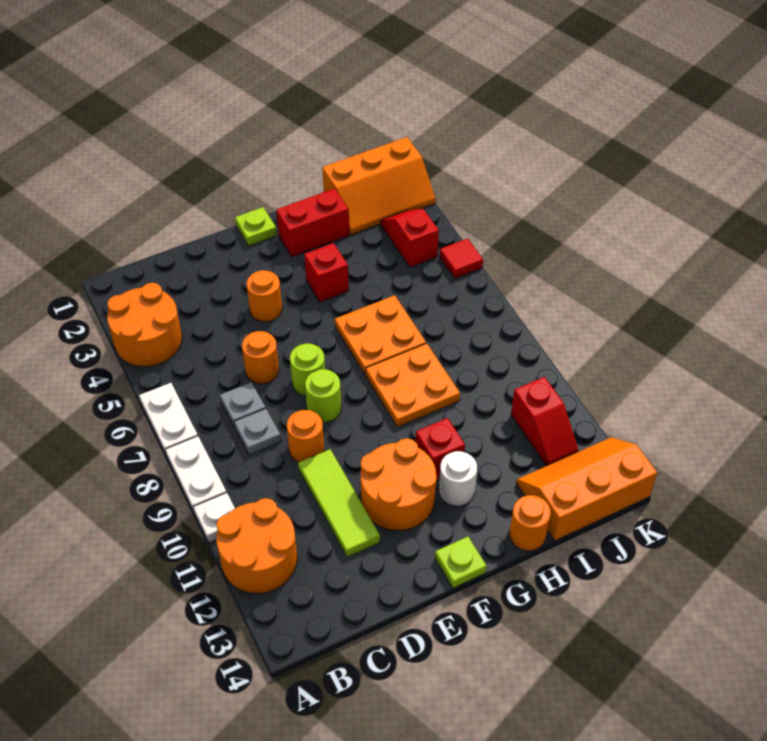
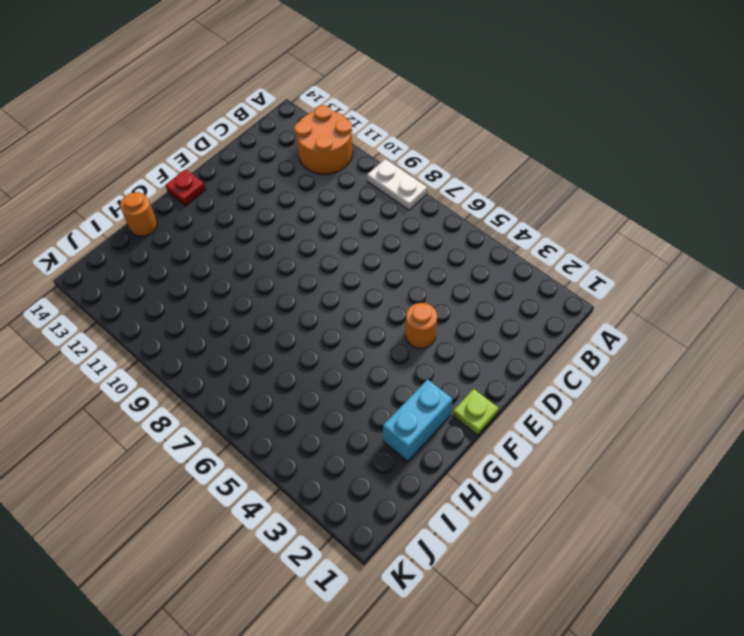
red 1x1 plate [165,169,206,206] -> lime 1x1 plate [435,537,487,588]
cyan 1x2 brick [383,379,453,461] -> red 1x2 brick [276,188,349,257]
none -> orange 2x2 round brick [107,283,182,367]
none -> white 1x2 plate [139,383,198,454]
none -> white 1x1 plate [193,493,235,543]

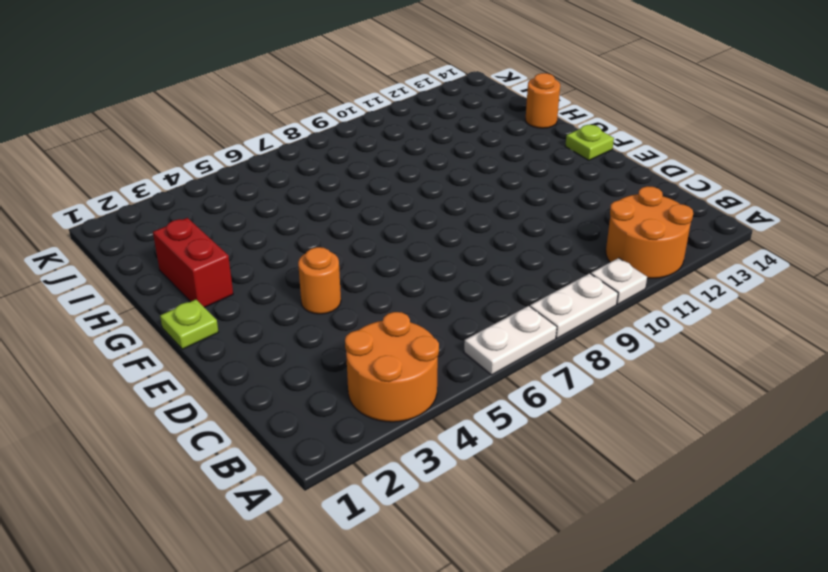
none -> grey 1x1 plate [220,382,266,427]
none -> grey 1x1 plate [234,409,281,455]
none -> orange 1x1 round brick [242,331,279,384]

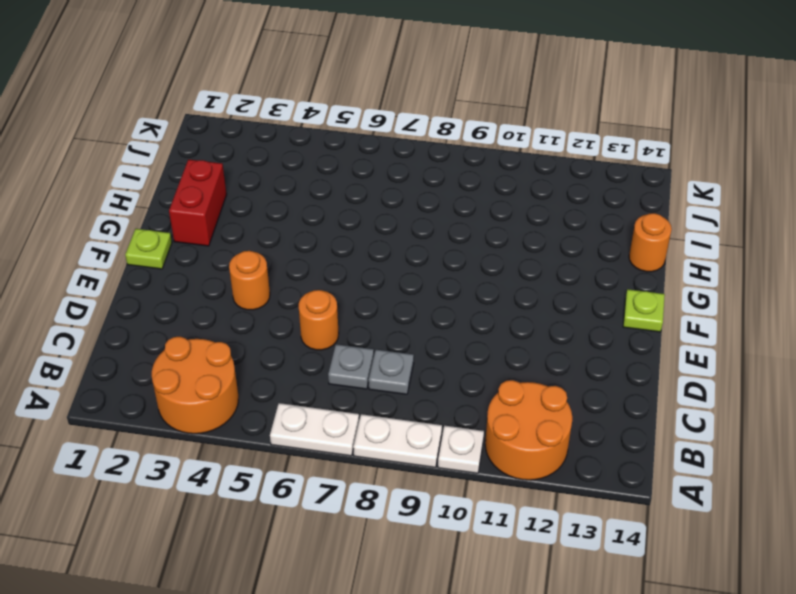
none -> orange 1x1 round brick [287,410,324,462]
none -> lime 1x3 tile [298,449,380,557]
none -> lime 1x1 round brick [290,344,325,396]

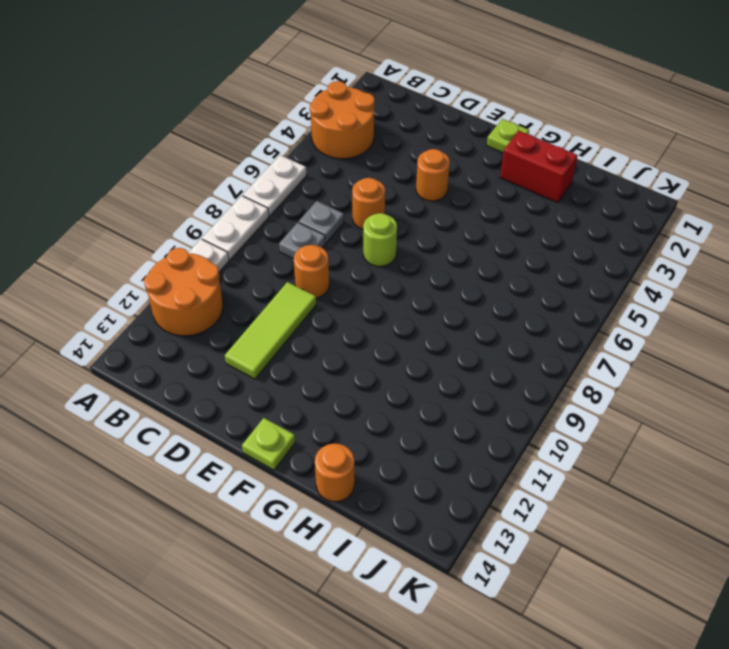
none -> lime 1x1 round brick [305,369,341,423]
none -> orange 2x2 round brick [360,438,437,531]
none -> red 1x1 brick [304,243,349,302]

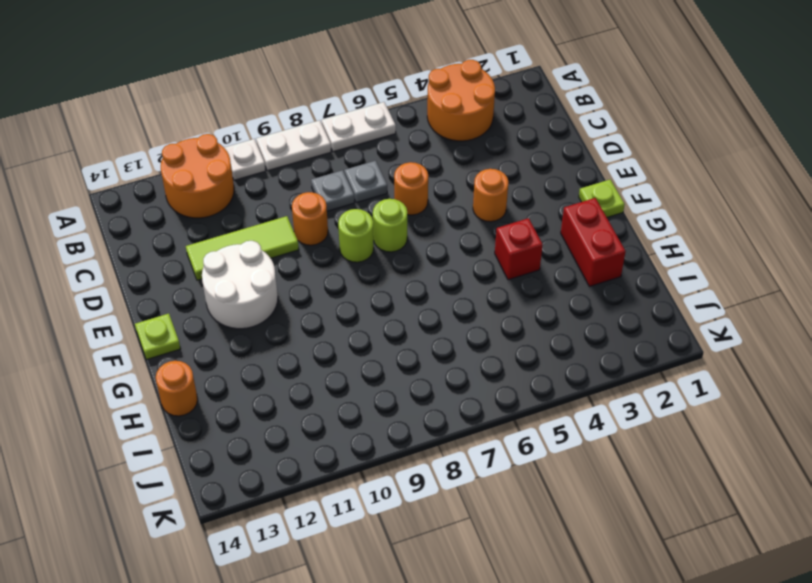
white 2x2 round brick [202,241,278,329] -> orange 2x2 round brick [360,438,437,531]
none -> orange 2x2 plate [335,295,426,375]
none -> orange 2x2 plate [366,343,460,427]
none -> red 1x1 brick [416,418,465,480]

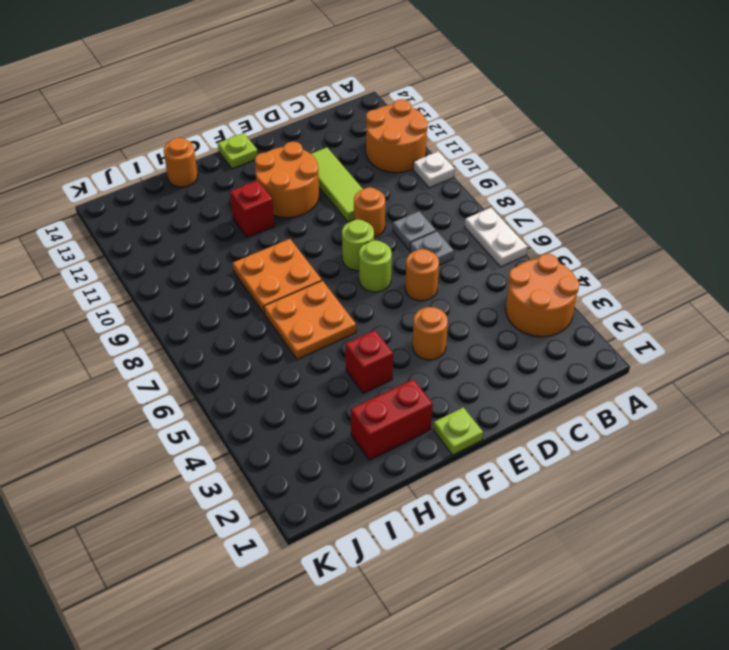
none -> white 1x2 plate [165,436,227,511]
none -> white 1x1 round brick [439,451,477,506]
none -> orange 2x3 slope [322,137,436,235]

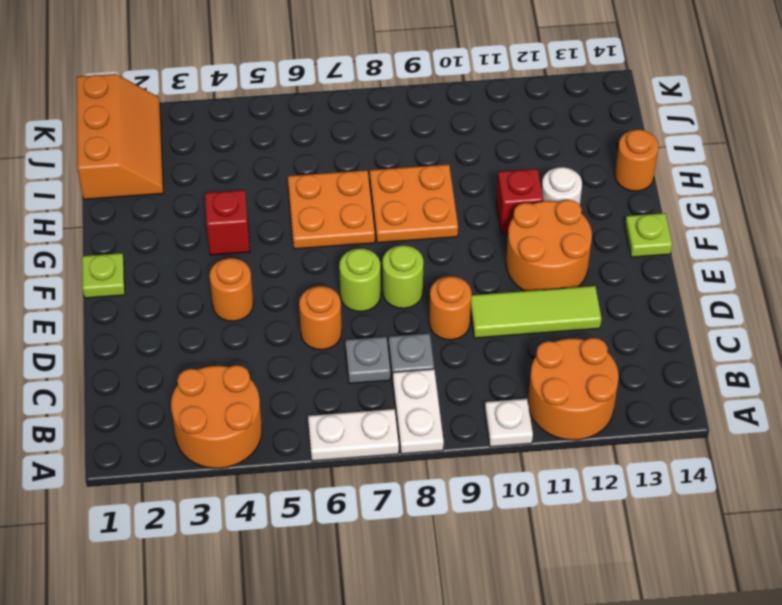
white 1x2 plate [393,369,444,454] -> white 1x2 plate turned to [165,436,227,511]
none -> red 1x2 brick [276,188,349,257]
none -> orange 2x3 slope [516,437,657,541]
none -> red 1x2 slope [381,209,439,267]

